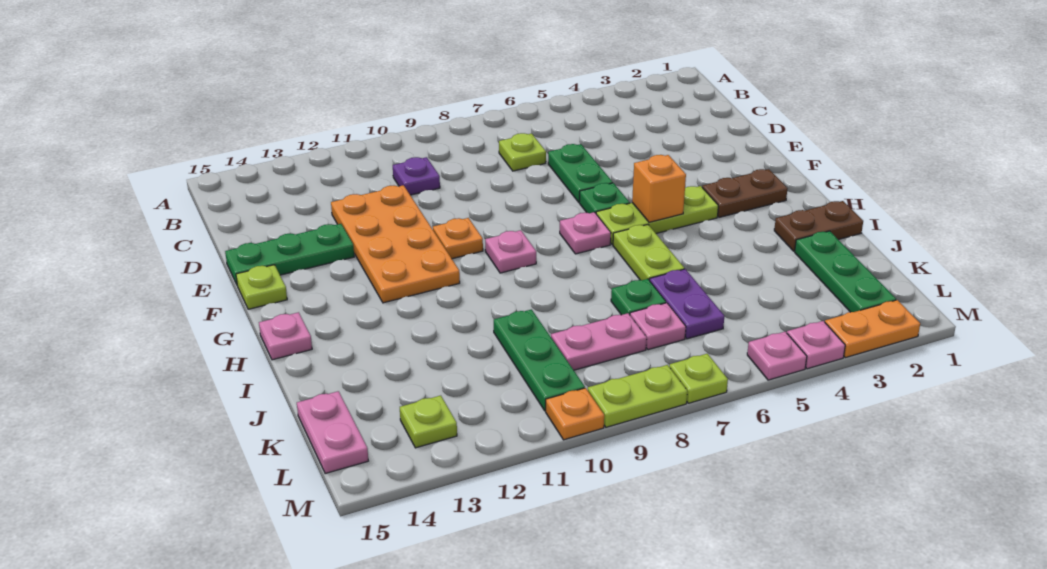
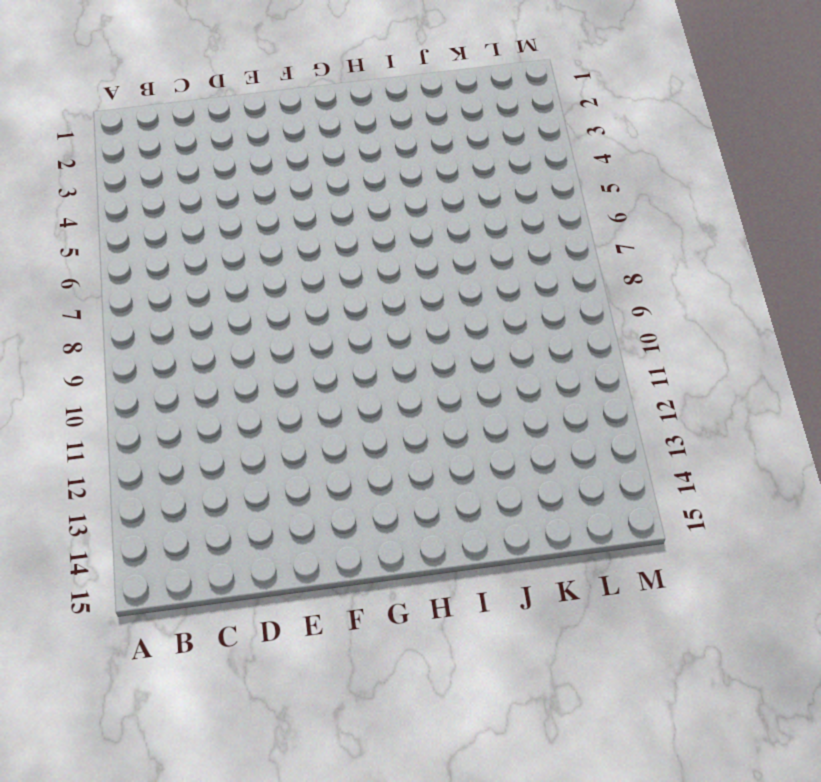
none -> lime 1x1 plate [499,133,546,171]
none -> purple 1x1 plate [393,157,440,195]
none -> green 1x2 plate [548,144,613,202]
none -> orange 2x4 plate [331,185,460,303]

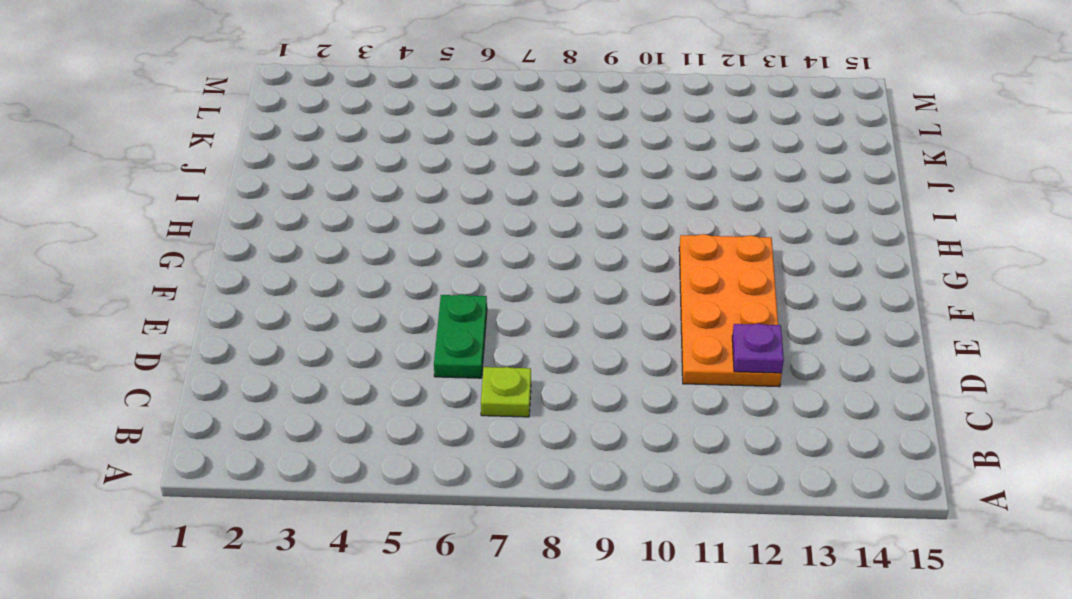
purple 1x1 plate [732,324,784,373] -> purple 1x1 plate moved to [393,157,440,195]
none -> green 1x3 plate [225,224,354,284]
none -> green 1x1 plate [579,183,630,213]
none -> orange 1x1 plate [433,218,483,259]
none -> lime 1x1 plate [236,265,287,309]

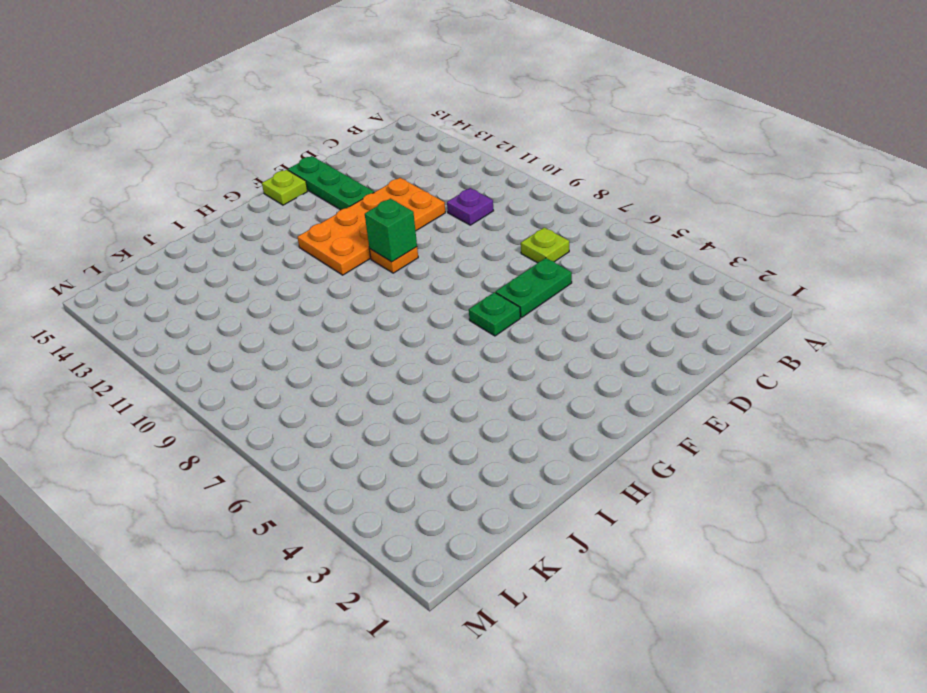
green 1x1 brick [365,199,417,262] -> none
none -> brown 1x2 plate [702,169,788,217]
none -> lime 1x3 plate [596,186,718,245]
none -> pink 1x1 plate [560,212,611,254]
none -> pink 1x1 plate [485,230,536,273]

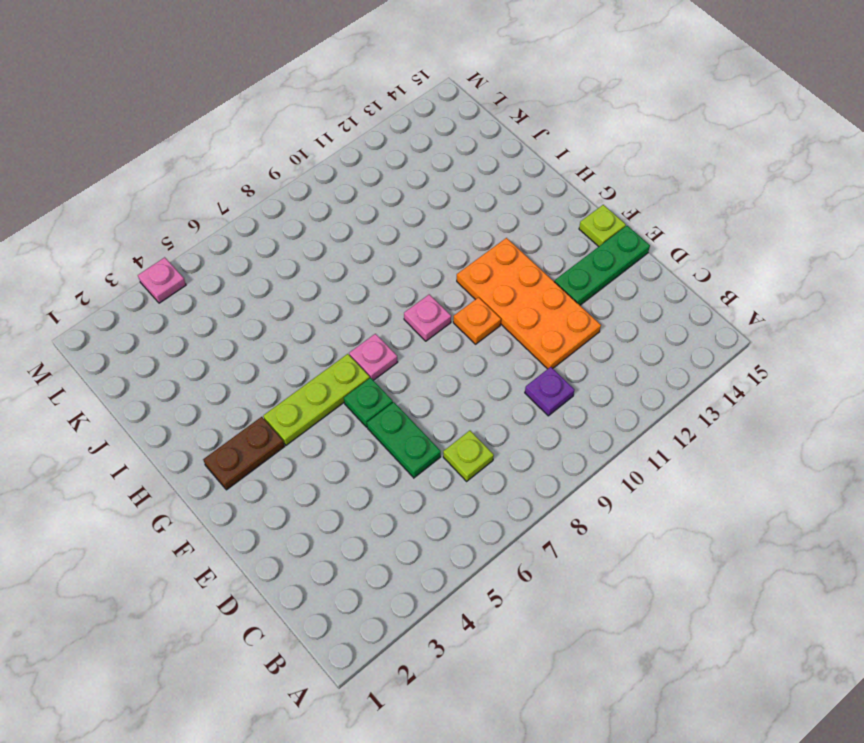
none -> lime 1x2 plate [613,225,684,281]
none -> pink 1x1 plate [259,312,312,360]
none -> brown 1x2 plate [774,201,863,251]
none -> green 1x3 plate [795,231,896,312]

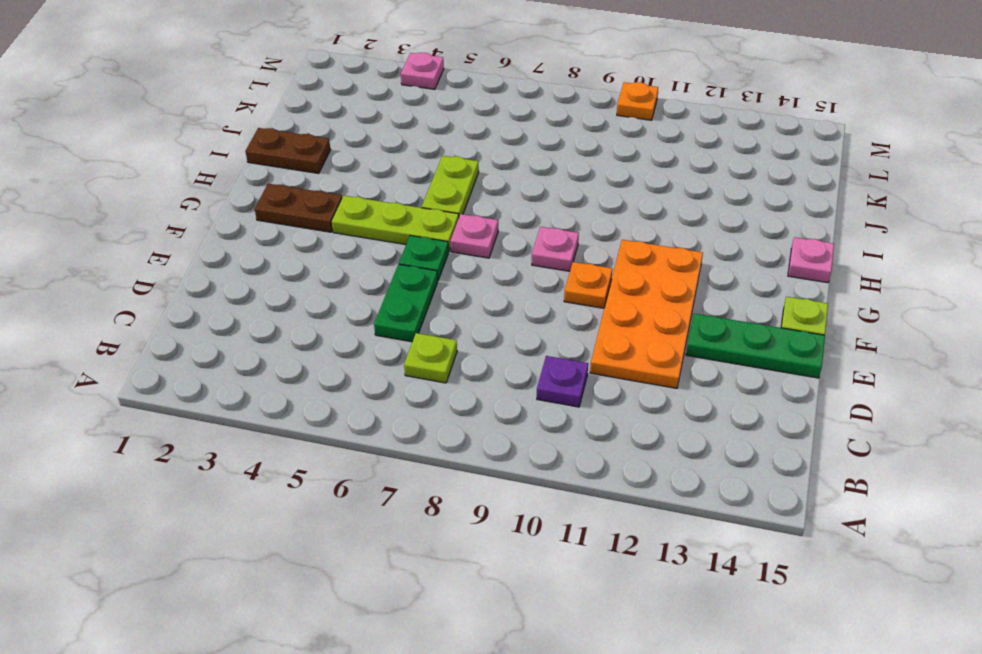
none -> green 1x3 plate [795,231,896,312]
none -> purple 1x2 plate [650,269,724,339]
none -> green 1x1 plate [611,279,666,315]
none -> green 1x3 plate [494,310,585,411]

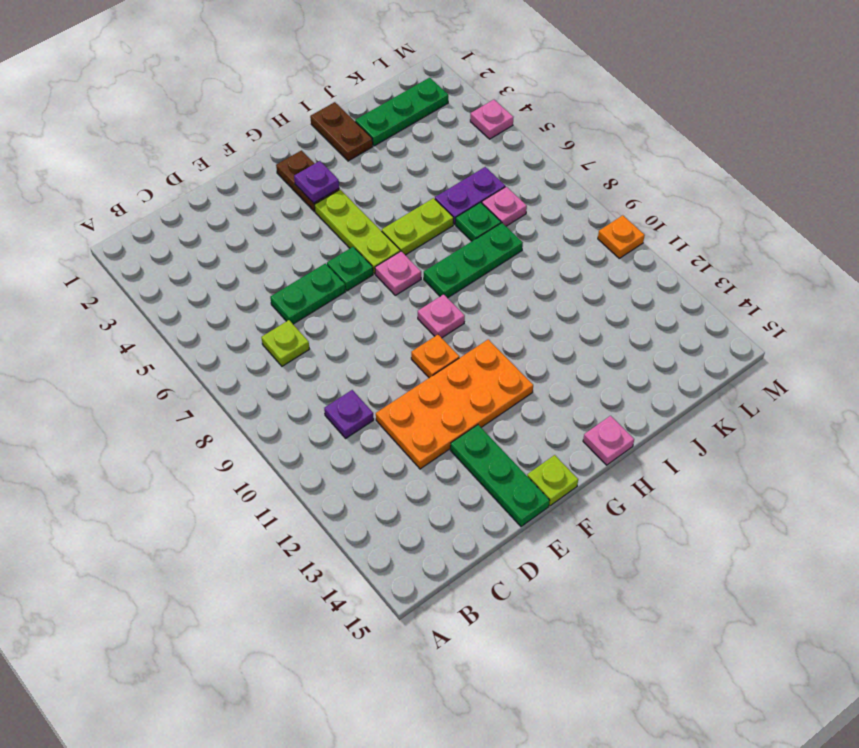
purple 1x1 plate [294,161,339,203] -> none
green 1x3 plate [424,223,523,298] -> green 1x3 plate moved to [494,310,585,411]
none -> pink 1x2 plate [551,313,647,370]
none -> pink 1x2 plate [297,391,368,474]
none -> lime 1x1 plate [400,396,457,448]
none -> orange 1x2 plate [825,300,920,358]

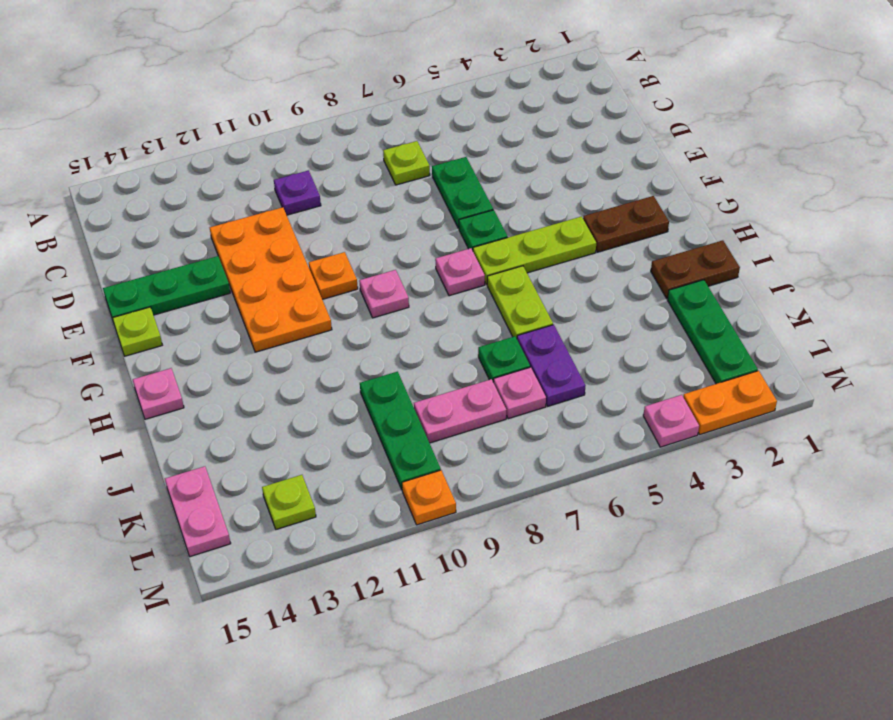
none -> pink 1x1 plate [747,332,807,380]
none -> lime 1x1 plate [669,354,728,403]
none -> lime 1x2 plate [588,365,687,427]
none -> orange 1x1 brick [632,155,686,222]

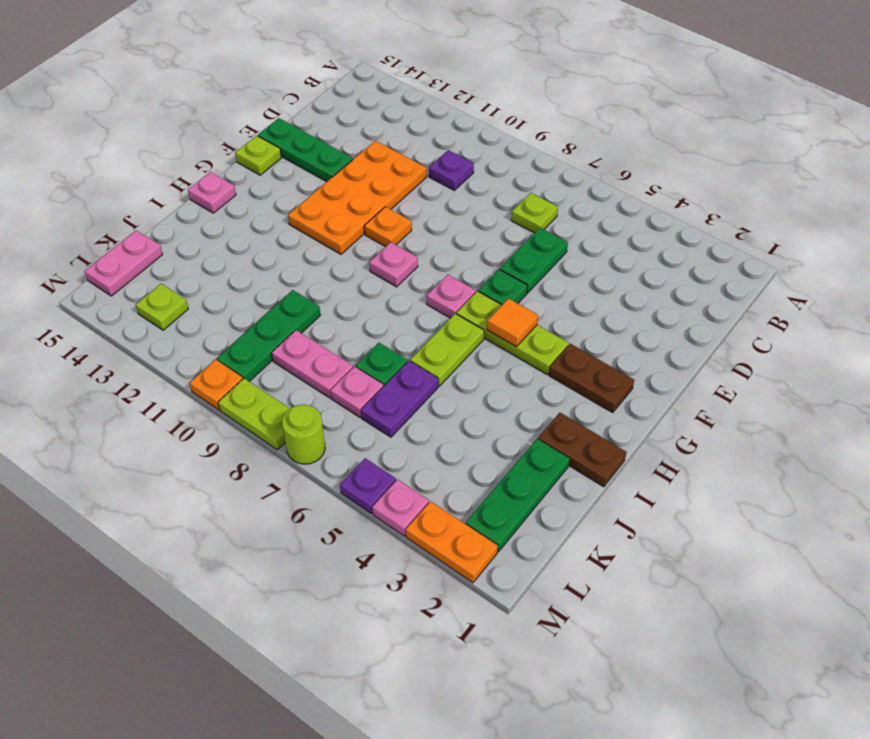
orange 1x1 tile [487,298,538,347] -> orange 1x1 brick [632,155,686,222]
purple 1x1 plate [340,458,396,513] -> pink 1x1 plate [747,332,807,380]
lime 1x1 round brick [282,405,325,464] -> lime 1x1 plate [669,354,728,403]

